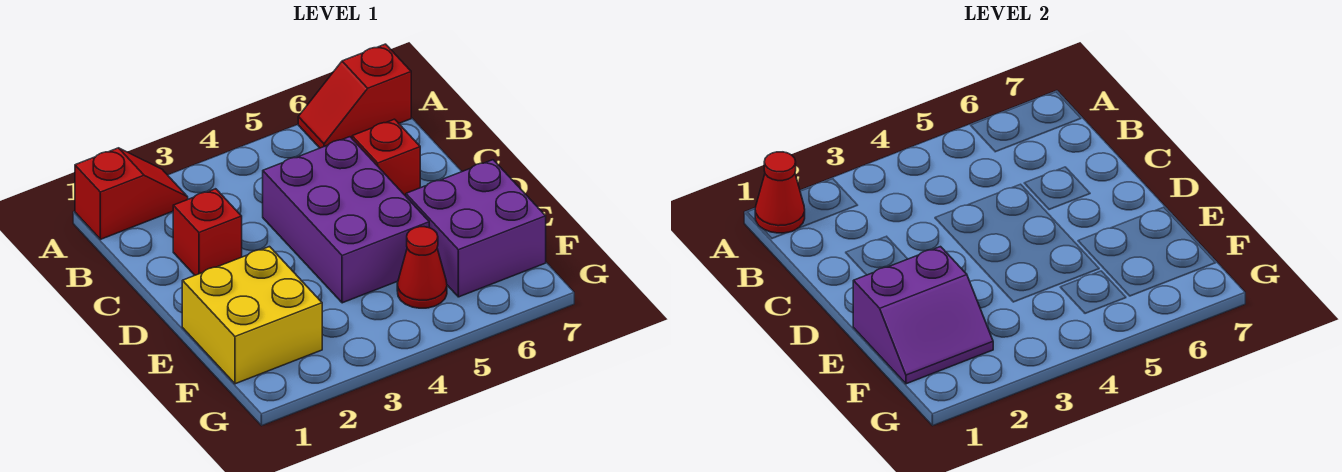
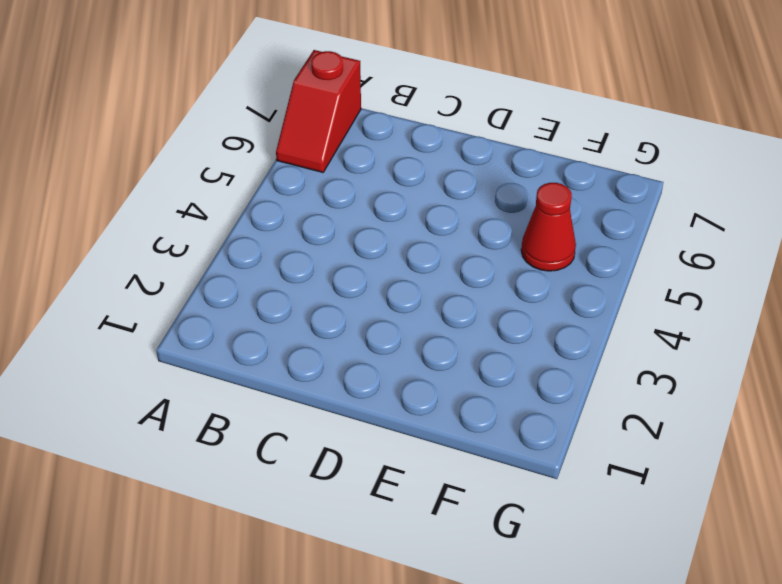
none -> red 1x2 slope [75,148,188,239]
none -> red 1x1 brick [173,189,242,275]

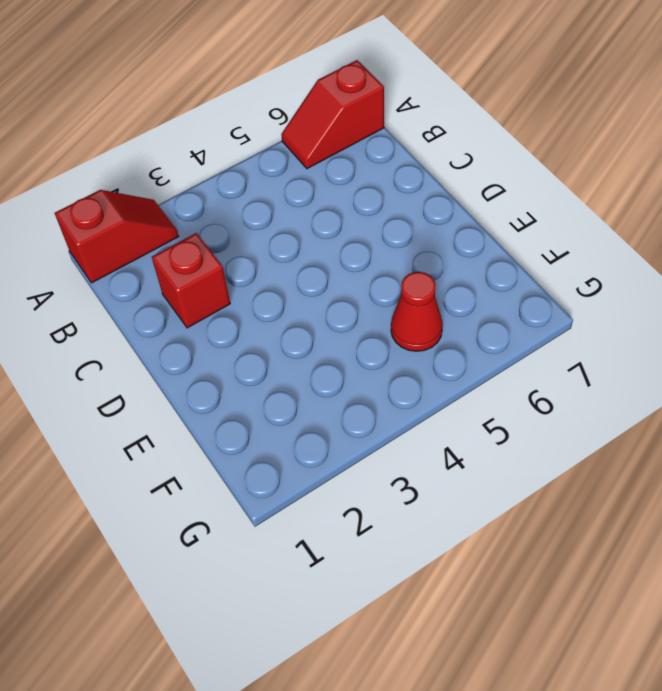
none -> purple 2x3 brick [263,137,429,303]
none -> red 1x1 brick [352,119,420,196]

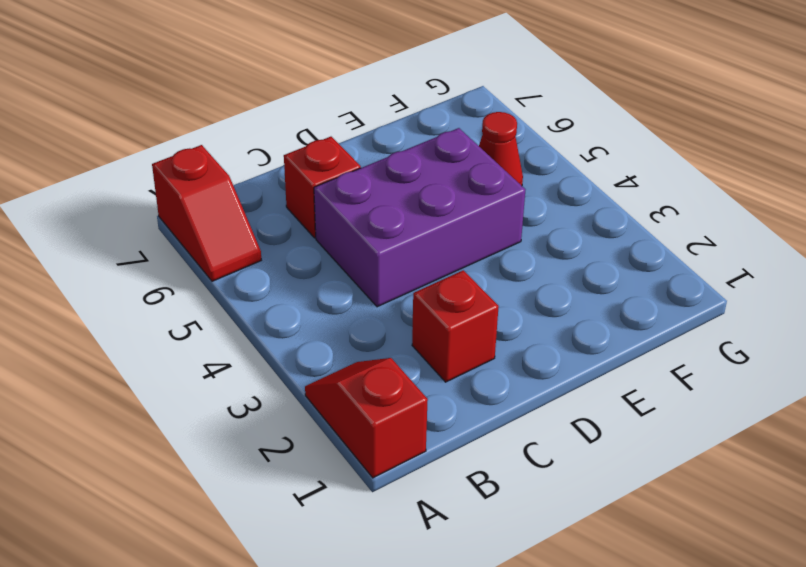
none -> yellow 2x2 brick [182,247,322,384]
none -> purple 2x2 brick [406,160,546,297]

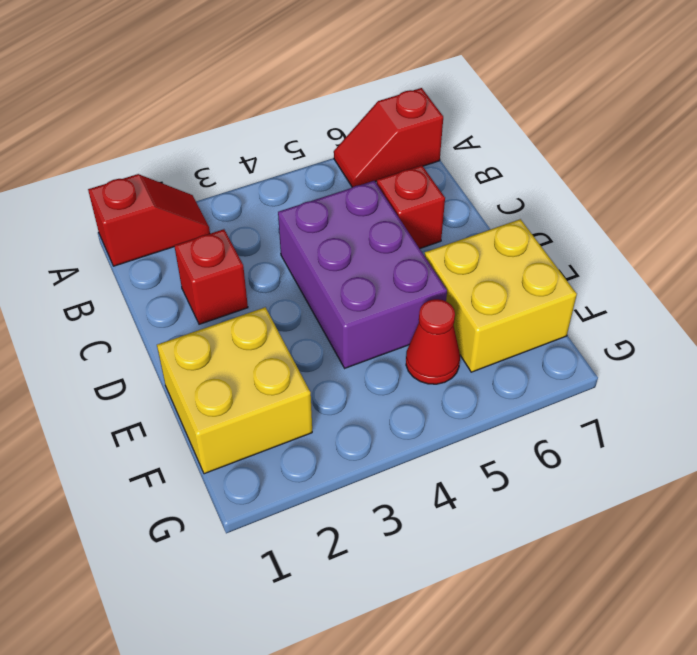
yellow 2x2 brick [425,219,577,372] -> purple 2x2 brick [406,160,546,297]
none -> red 1x1 cone [755,152,805,233]
none -> purple 2x2 slope [853,247,993,384]

